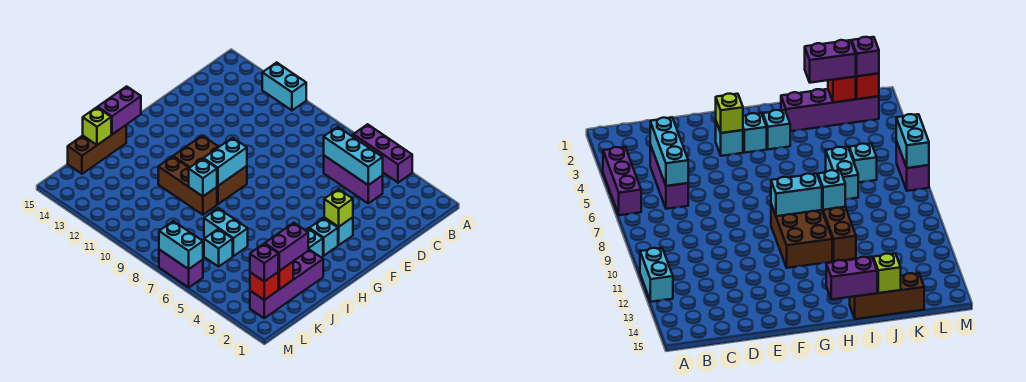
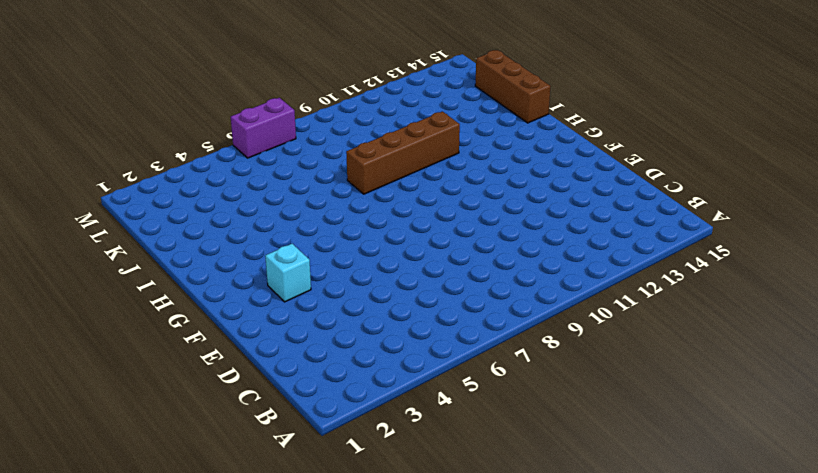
brown 1x4 brick [346,112,460,194] -> brown 1x3 brick [158,156,217,215]
none -> purple 1x3 brick [353,124,412,183]
none -> cyan 1x2 brick [262,62,306,110]
none -> purple 1x3 brick [324,156,383,203]

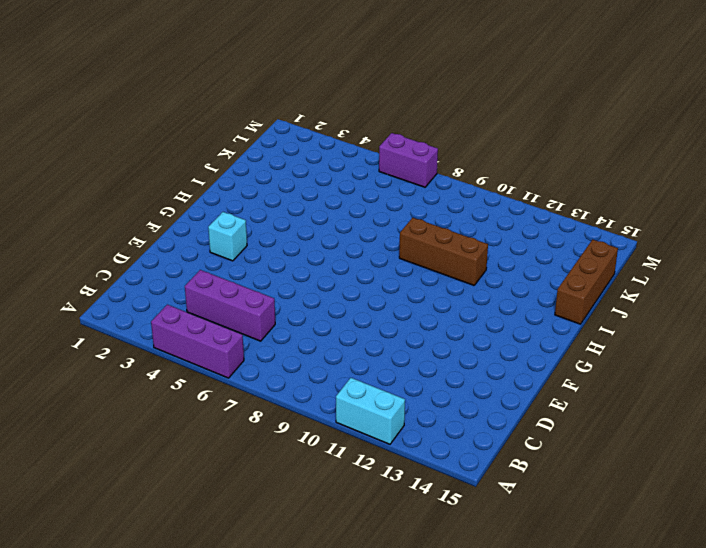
none -> cyan 1x1 brick [309,218,338,256]
none -> brown 2x3 brick [173,136,247,204]
none -> cyan 1x1 brick [306,228,323,258]

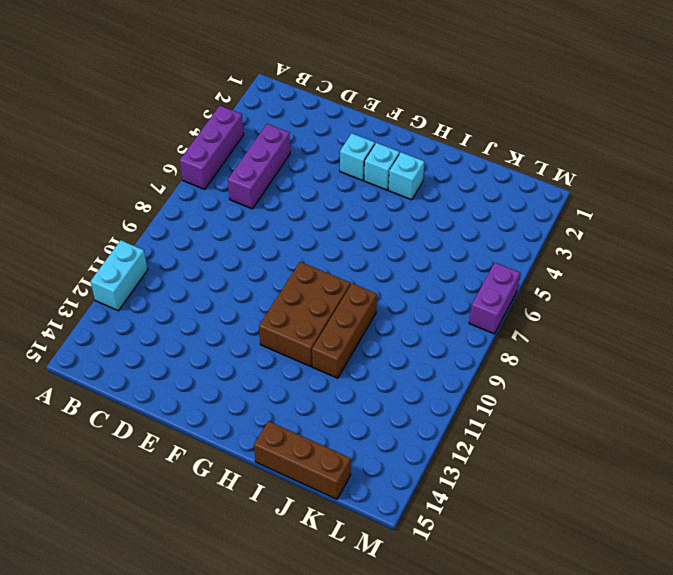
none -> purple 1x4 brick [250,249,323,318]
none -> cyan 1x2 brick [204,208,248,256]
none -> cyan 1x1 brick [204,229,233,267]

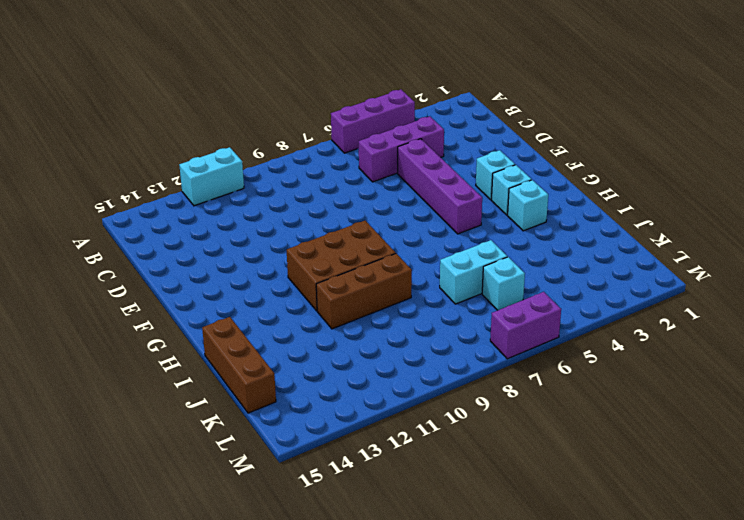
purple 1x4 brick [398,139,482,234] -> purple 1x4 brick moved to [250,249,323,318]
none -> cyan 1x3 brick [324,127,383,185]
none -> lime 1x1 brick [324,189,353,227]
none -> cyan 1x2 brick [203,138,247,186]

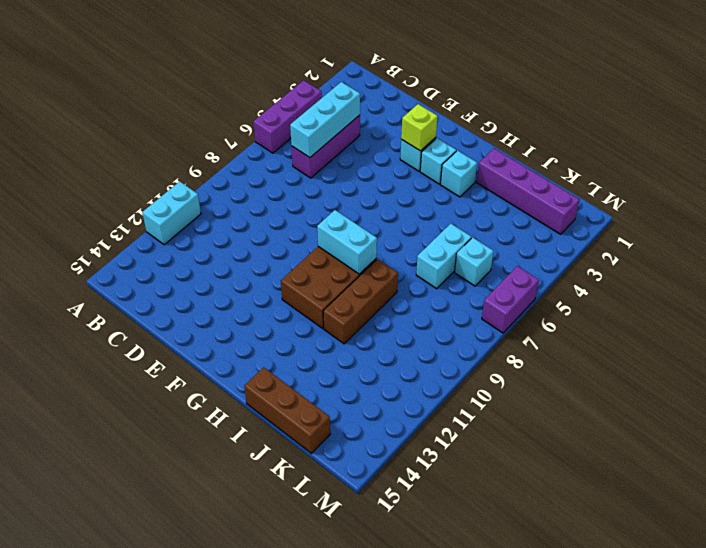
none -> purple 1x2 brick [98,86,141,134]
none -> cyan 1x1 brick [189,159,217,196]
none -> lime 1x1 brick [83,107,111,145]

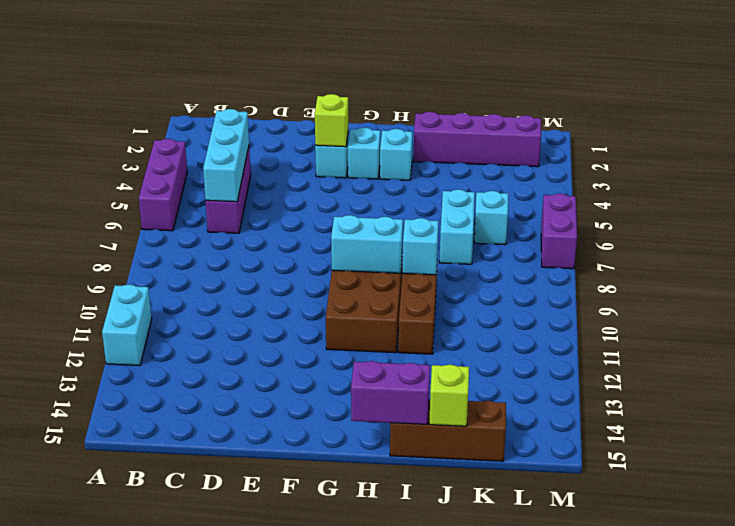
none -> red 1x1 brick [278,262,293,289]
none -> red 1x1 brick [250,272,278,300]
none -> cyan 1x2 brick [159,221,203,269]

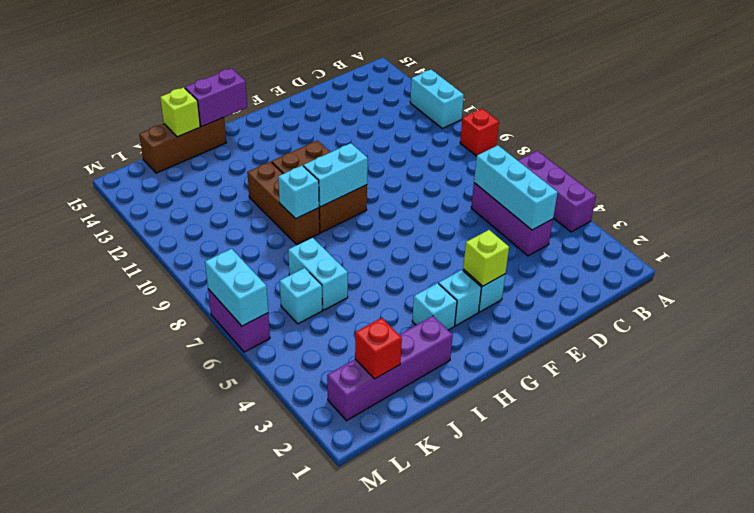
red 1x1 brick [460,109,499,156] -> red 1x1 brick moved to [250,272,278,300]
none -> purple 1x2 brick [265,223,308,271]
none -> purple 1x1 brick [250,244,278,281]

